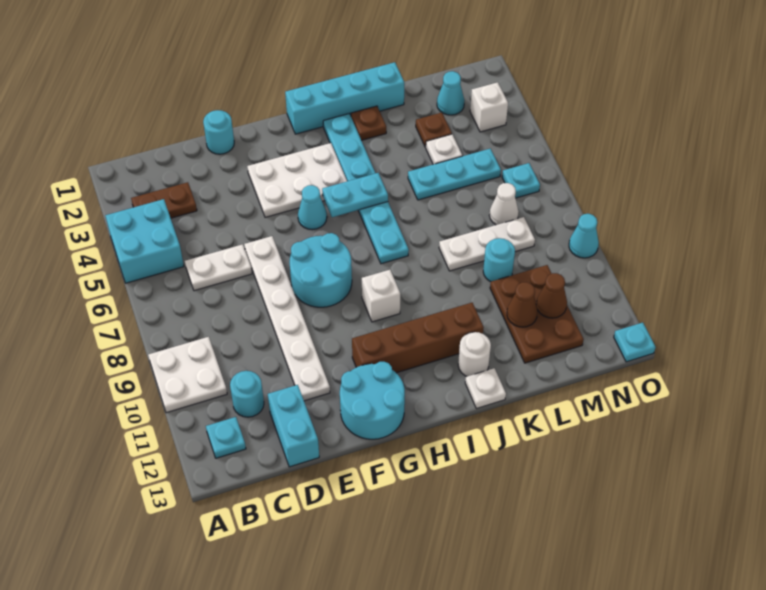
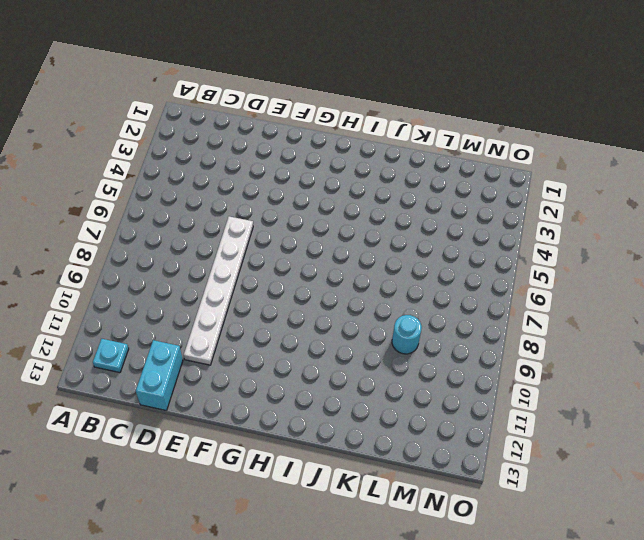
none -> cyan 2x2 brick [105,199,184,283]
none -> white 2x2 plate [148,337,227,413]
none -> brown 1x2 plate [131,182,197,218]
none -> white 1x2 plate [185,244,252,291]

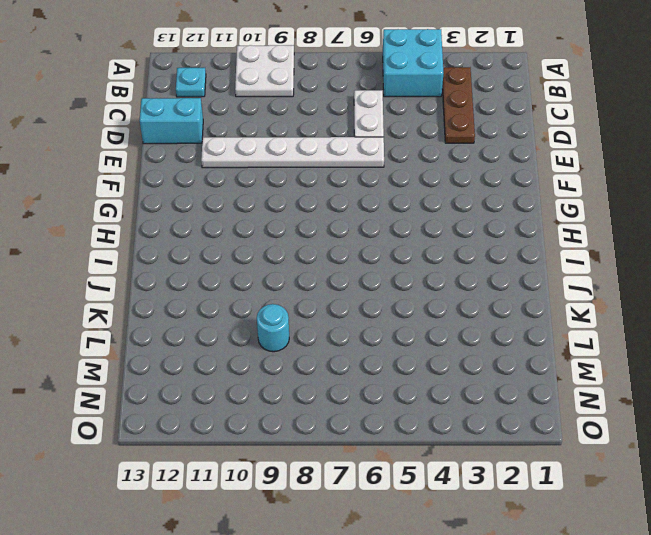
brown 1x3 plate [442,67,475,143] -> brown 1x2 plate [131,182,197,218]
none -> cyan 1x1 round brick [230,371,264,417]
none -> cyan 1x1 round brick [203,110,234,154]
none -> white 2x3 plate [247,143,347,217]
none -> cyan 2x2 round brick [289,233,352,307]

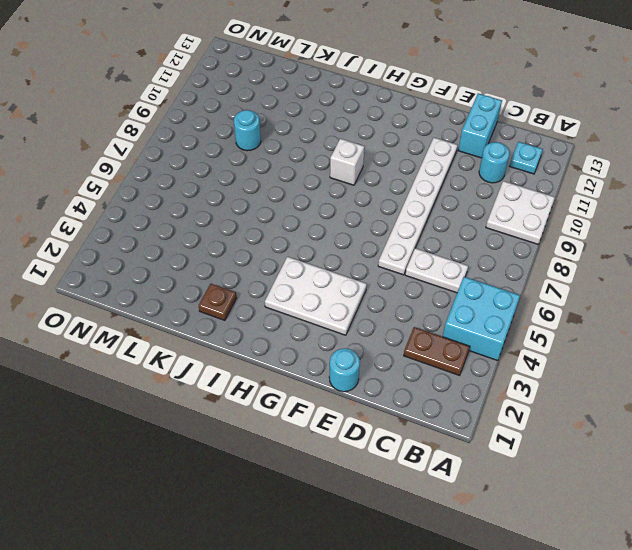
none -> cyan 2x2 round brick [289,233,352,307]
none -> cyan 2x2 round brick [340,362,405,439]
none -> cyan 1x1 cone [298,185,327,230]
none -> brown 1x4 brick [352,303,484,373]

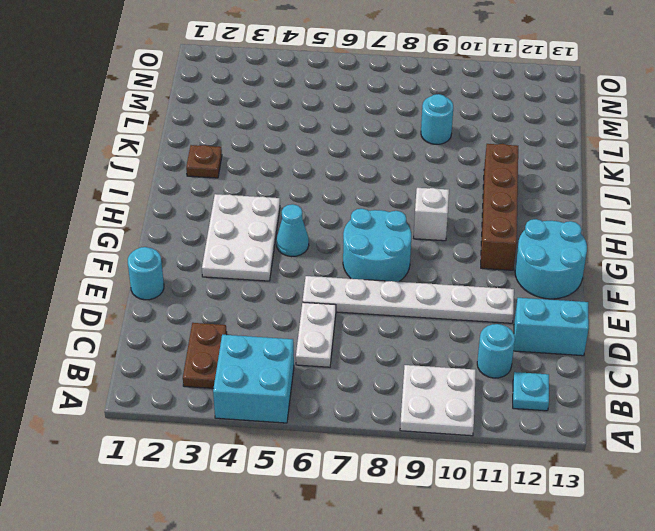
none -> cyan 1x4 brick [285,62,404,134]
none -> cyan 1x6 plate [323,114,409,264]
none -> white 1x1 round brick [458,332,491,377]
none -> white 1x1 plate [465,368,506,409]

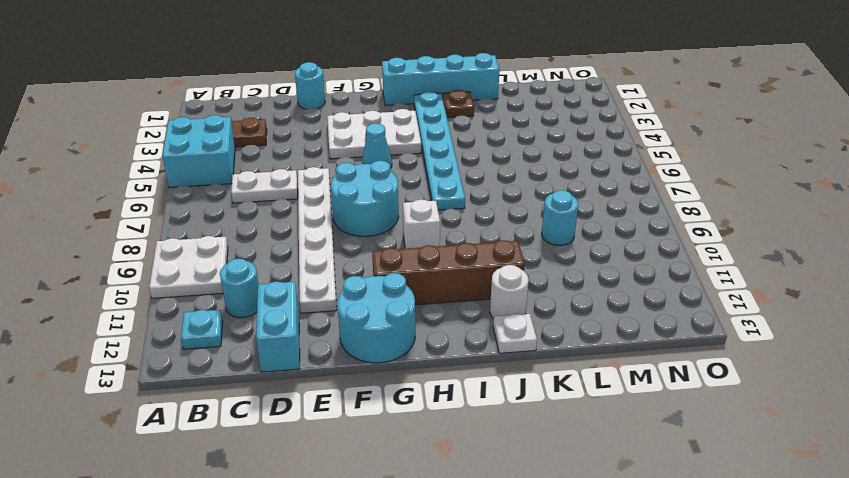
none -> cyan 1x3 plate [408,149,501,200]
none -> white 1x3 plate [439,217,535,271]
none -> brown 1x1 plate [416,112,452,147]
none -> white 1x1 plate [426,134,462,164]

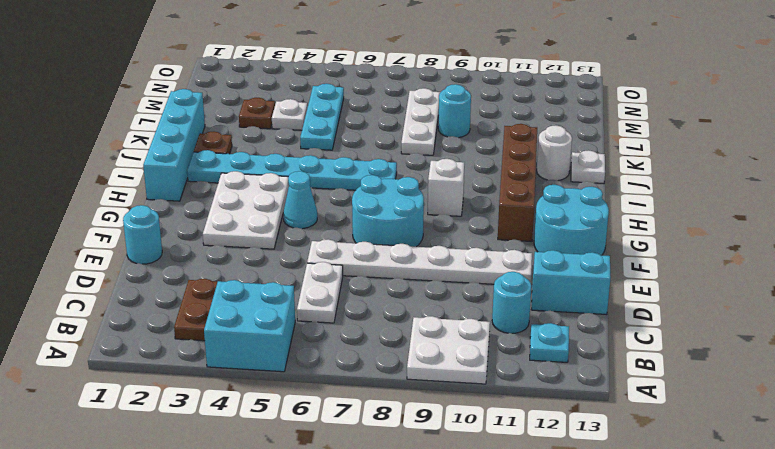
none -> brown 2x3 plate [490,265,584,363]
none -> cyan 1x1 cone [437,71,465,115]
none -> white 1x1 cone [489,183,519,225]
none -> white 1x1 brick [470,82,508,132]

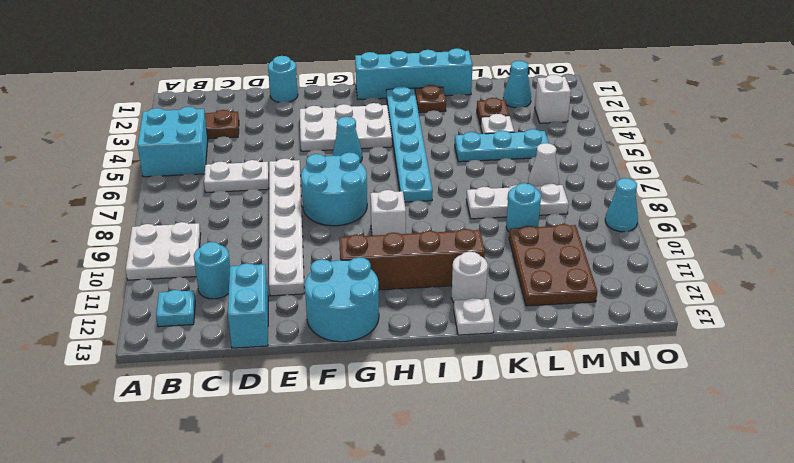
none -> cyan 1x1 plate [502,163,540,198]
none -> cyan 1x1 plate [614,323,656,362]
none -> cyan 1x2 plate [322,173,388,217]
none -> brown 1x1 cone [507,282,538,327]

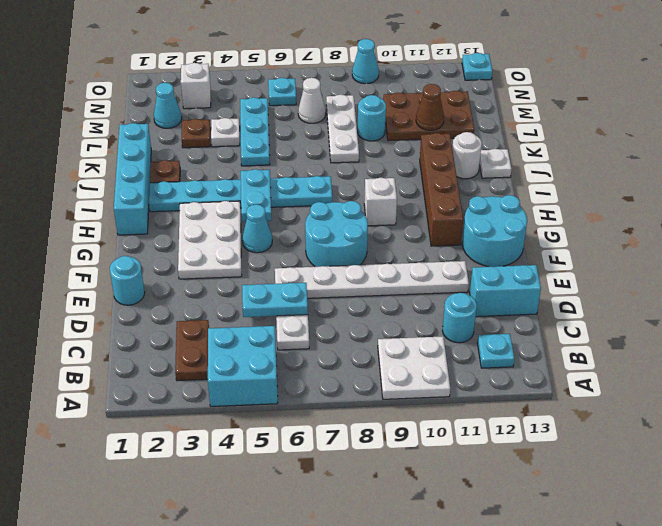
cyan 1x2 plate [242,283,308,317] -> none
none -> brown 1x1 cone [536,273,567,318]

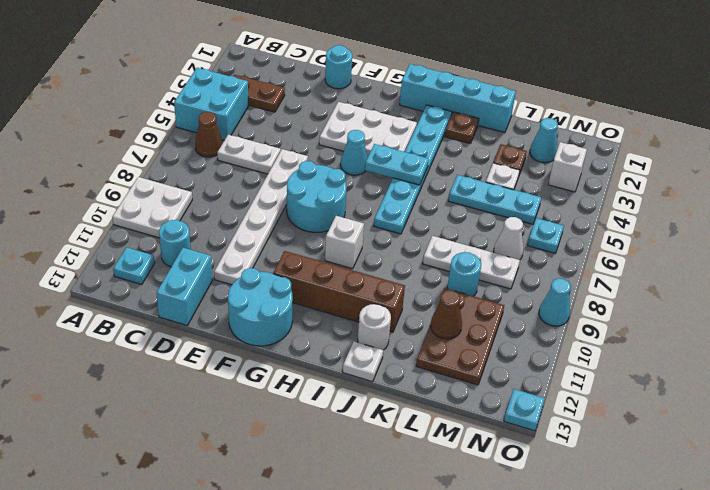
brown 1x1 cone [195,112,223,157] -> brown 1x1 cone moved to [536,273,567,318]

